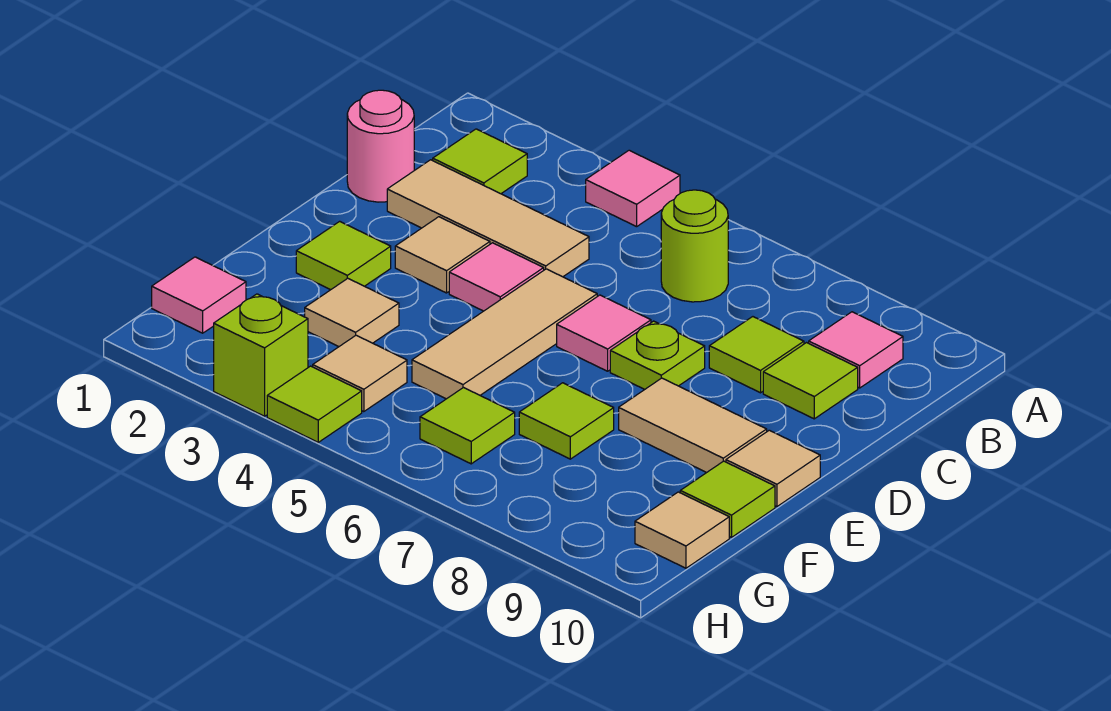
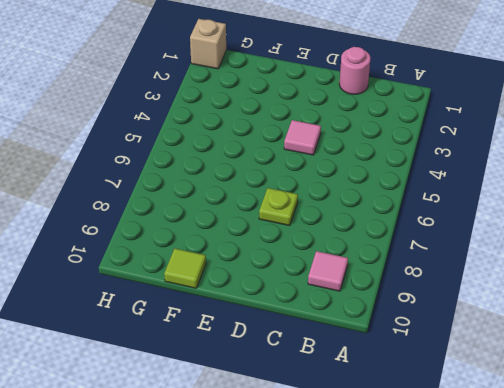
tan 1x1 brick [190,19,226,69] -> none
none -> pink 1x1 tile [586,150,680,227]
none -> lime 1x1 tile [433,129,527,194]
none -> lime 1x1 round brick [661,190,728,302]

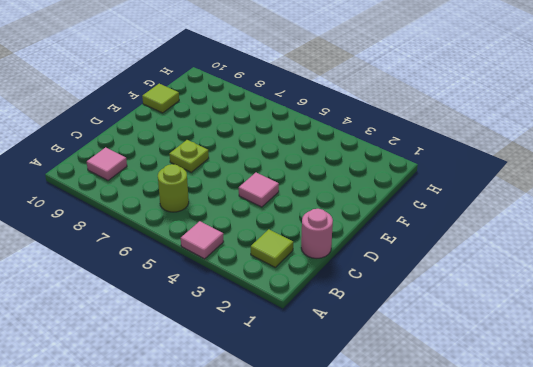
none -> tan 1x3 tile [387,160,589,277]
none -> lime 1x1 tile [709,317,804,393]
none -> lime 1x1 tile [763,343,858,419]

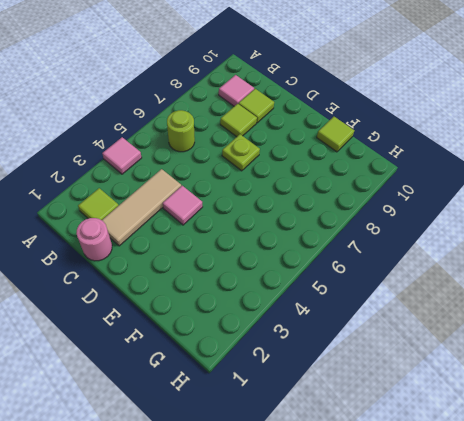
none -> tan 1x1 tile [395,217,490,293]
none -> tan 1x3 tile [412,269,597,399]
none -> pink 1x1 tile [557,295,651,371]

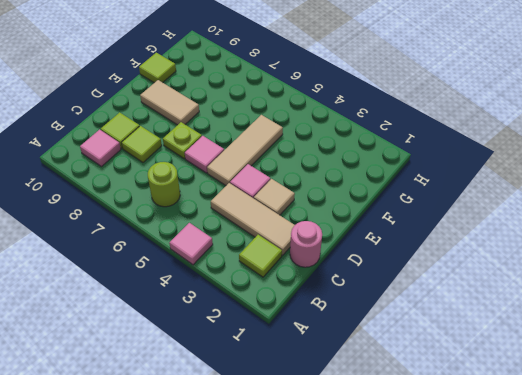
none -> lime 1x1 tile [296,221,391,290]
none -> tan 1x1 tile [726,430,820,507]
none -> tan 1x1 tile [305,278,399,347]

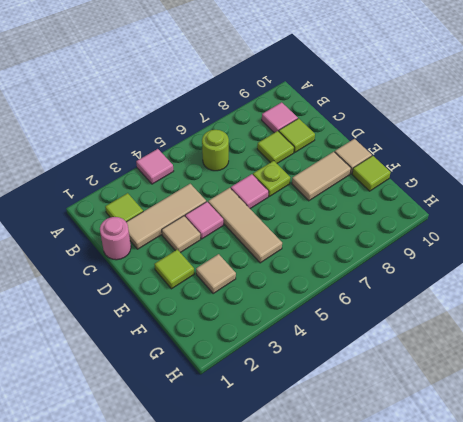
none -> lime 1x1 tile [519,383,614,459]
none -> pink 1x1 tile [152,257,246,333]
none -> tan 1x1 tile [313,335,407,412]

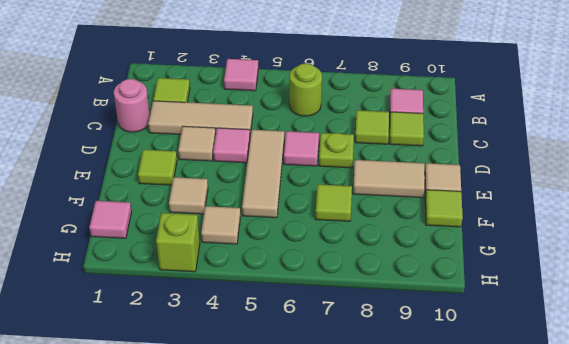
none -> lime 1x1 tile [420,388,515,464]
none -> tan 1x1 tile [635,492,729,568]
none -> lime 1x1 tile [267,366,362,442]

